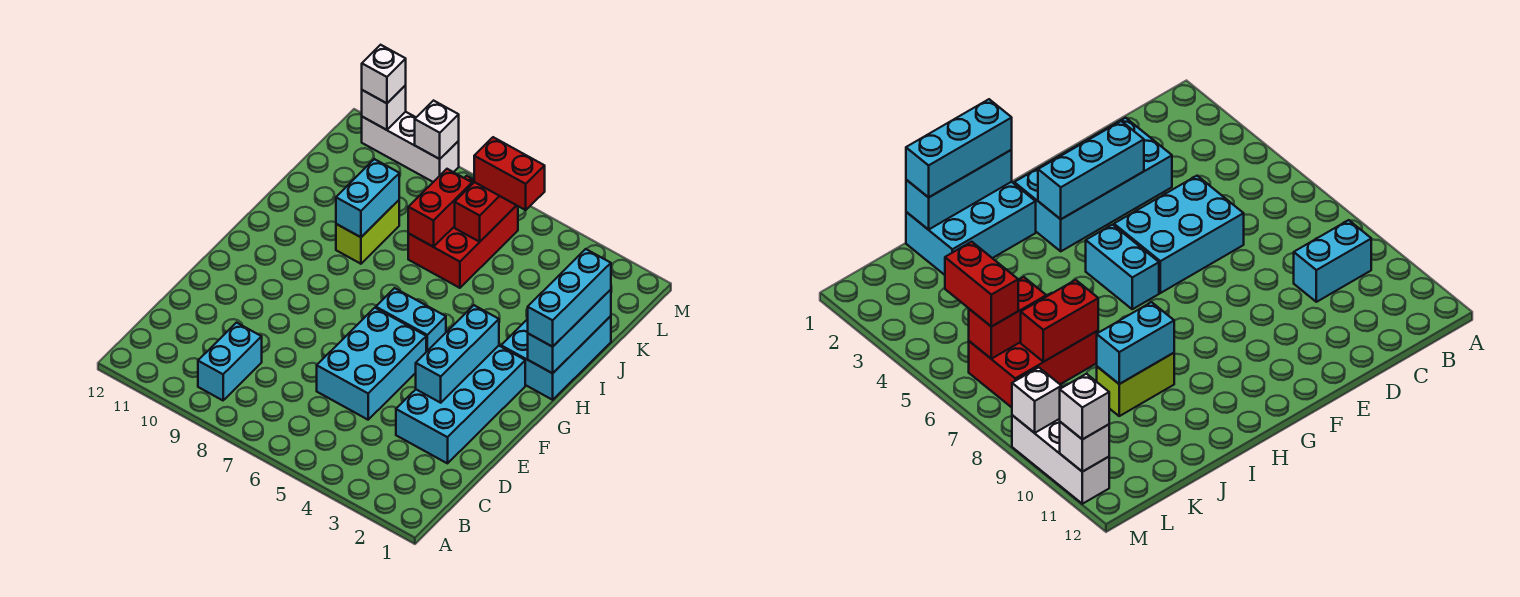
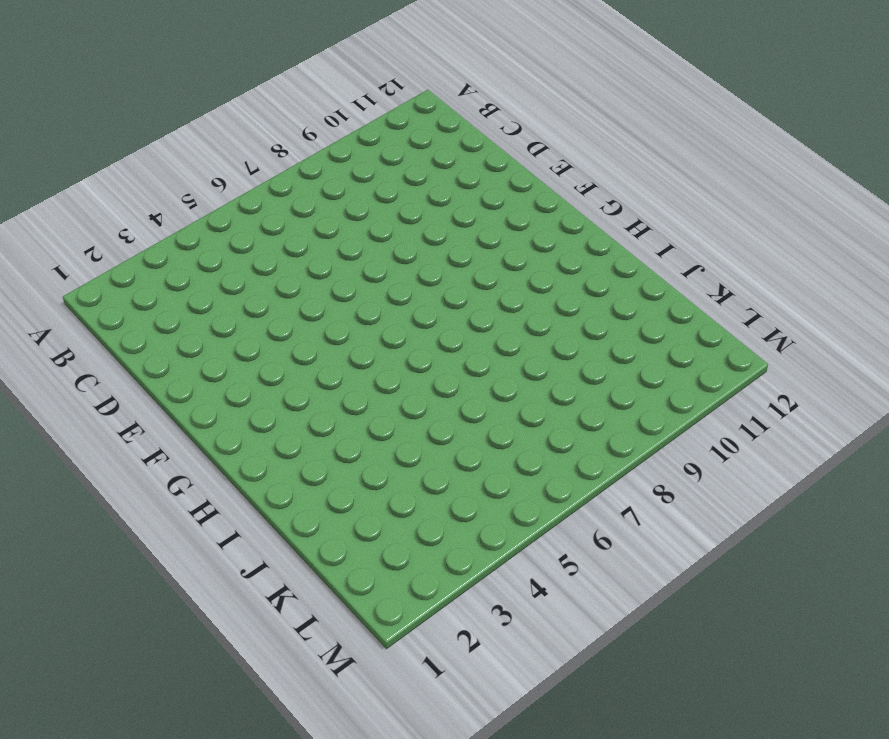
none -> cyan 1x2 brick [198,323,262,400]
none -> cyan 2x4 brick [396,346,525,463]
none -> cyan 2x3 brick [317,308,426,420]

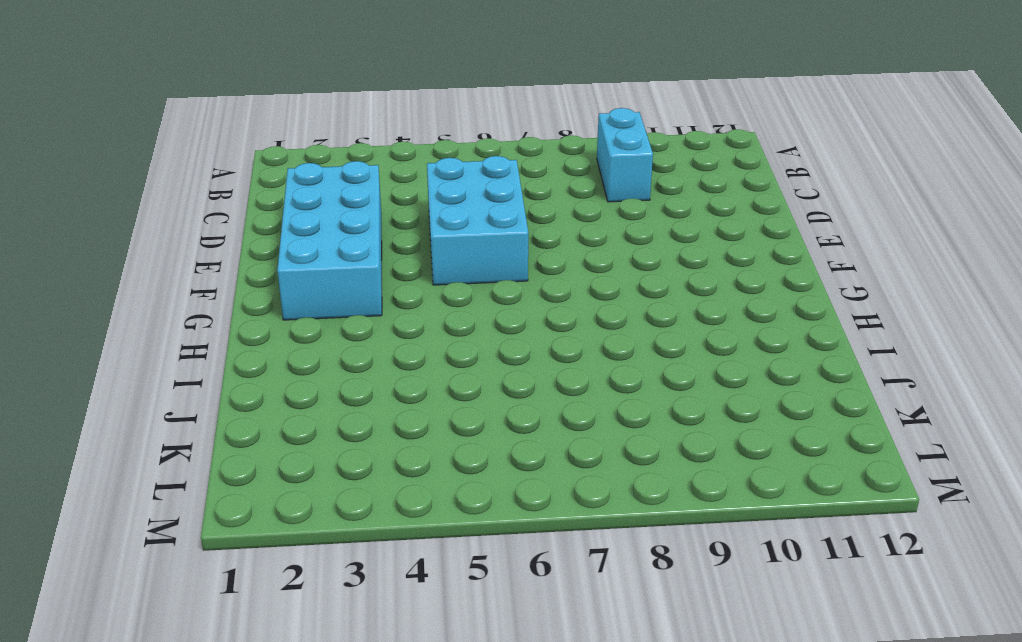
none -> cyan 1x2 brick [376,288,446,352]
none -> cyan 2x3 brick [501,316,611,400]
none -> lime 1x2 brick [336,200,399,264]

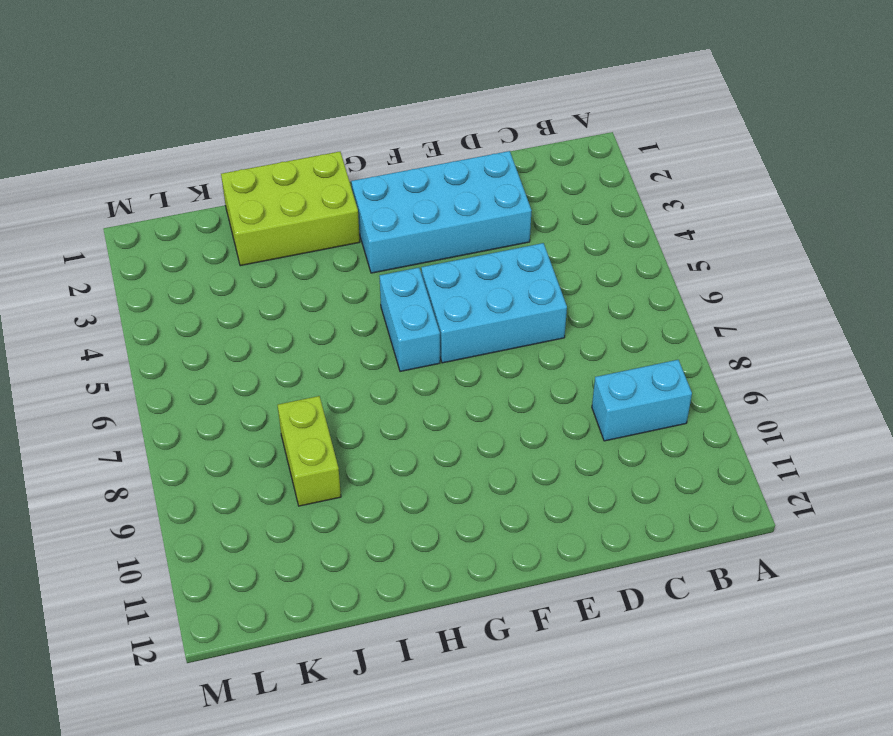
lime 2x3 brick [221,152,360,266] -> cyan 2x3 brick [501,316,611,400]
lime 1x2 brick [278,396,341,506] -> lime 1x2 brick turned to [336,200,399,264]
none -> red 2x3 brick [408,176,518,288]
none -> white 1x3 brick [362,112,459,182]
none -> cyan 1x3 brick [416,305,499,403]

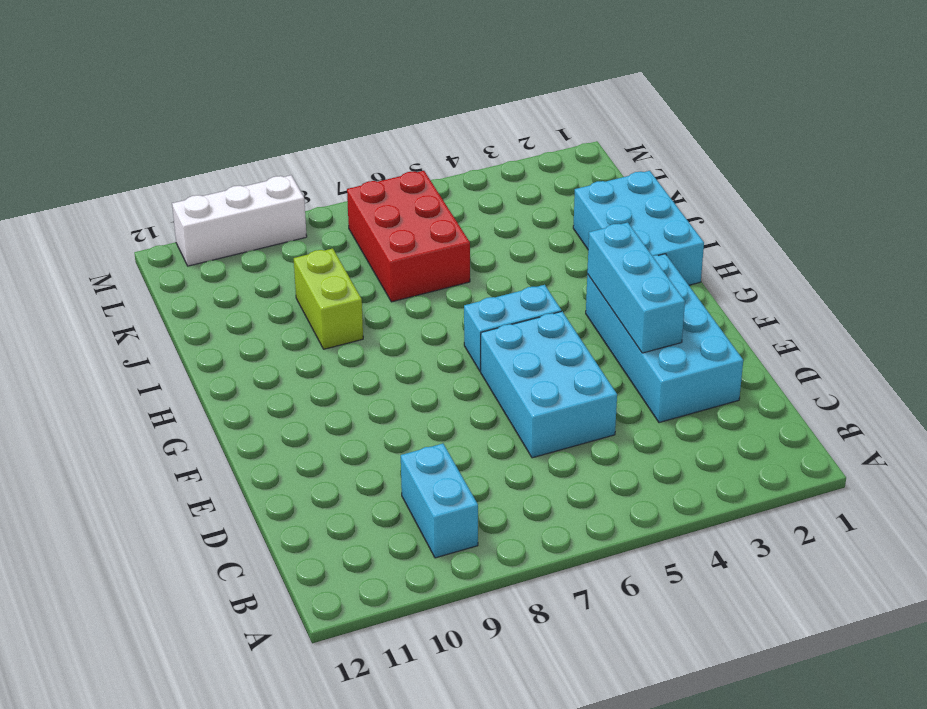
none -> cyan 1x3 brick [528,290,611,373]
none -> cyan 1x2 brick [336,159,399,237]
none -> red 1x2 brick [408,169,472,247]

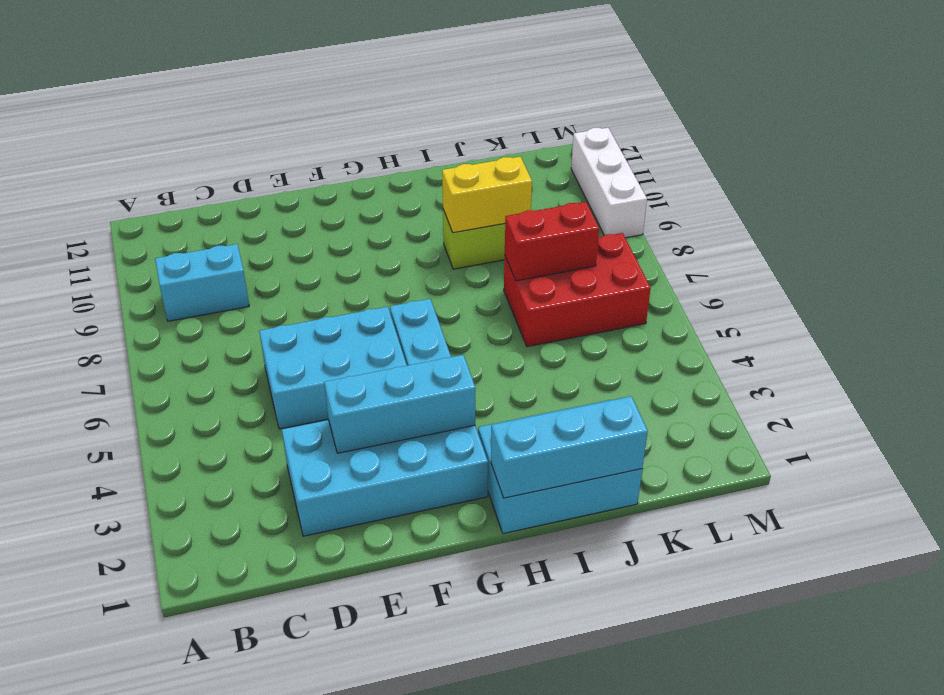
yellow 1x2 brick [442,157,532,233] -> cyan 1x2 brick [336,159,399,237]
none -> red 1x2 brick [455,182,516,242]
none -> white 1x1 brick [415,101,459,159]
none -> white 1x1 brick [362,85,406,130]

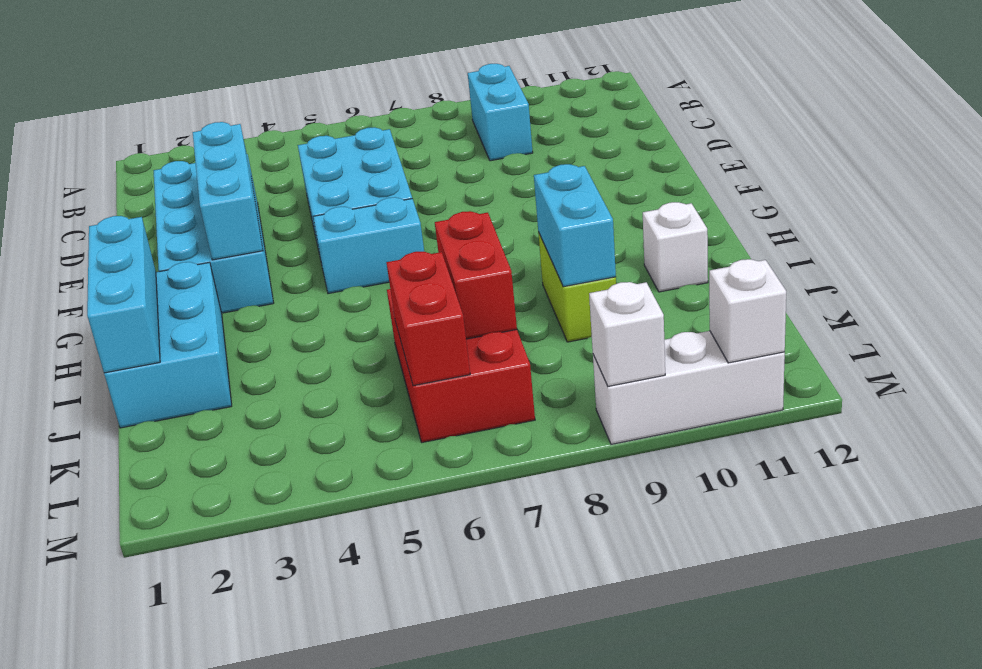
white 1x1 brick [643,202,708,292] -> white 1x1 brick moved to [362,45,406,103]
none -> cyan 1x3 brick [528,249,611,347]
none -> red 1x2 brick [474,137,545,210]

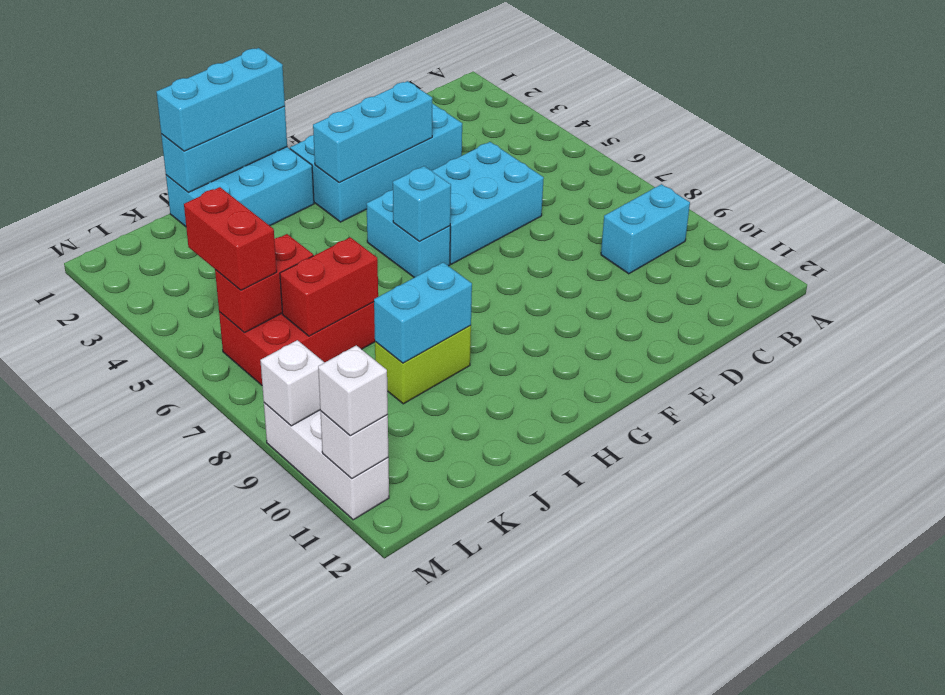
cyan 1x1 brick [393,166,451,242] -> none

